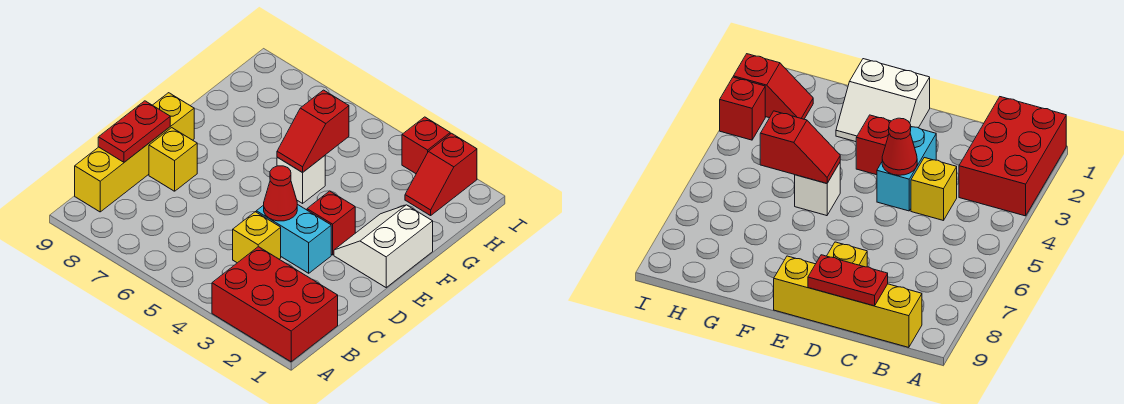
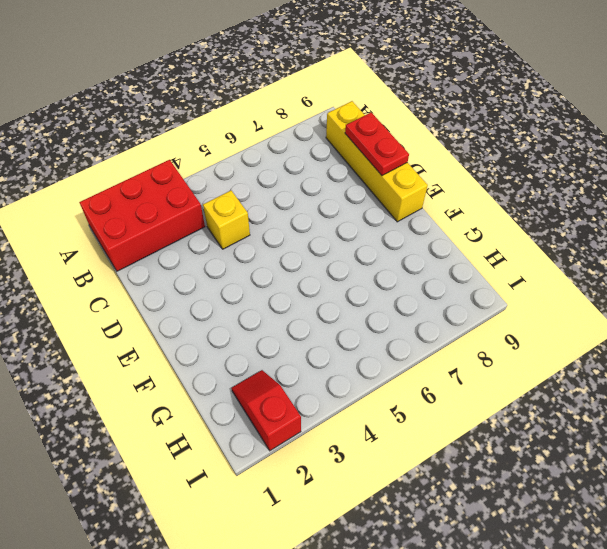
none -> cyan 1x2 brick [256,204,331,273]
none -> yellow 1x1 brick [149,128,197,191]
none -> white 2x2 slope [334,205,433,287]

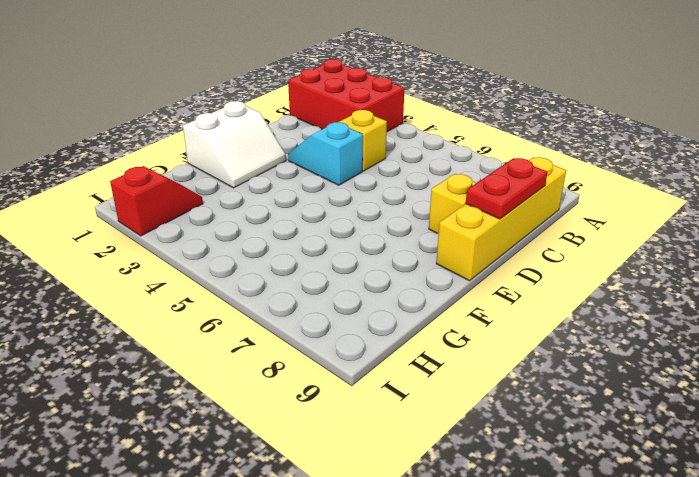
cyan 1x2 slope [288,122,363,185] -> cyan 1x2 brick [256,204,331,273]
none -> red 1x1 brick [307,191,355,255]
none -> white 1x1 brick [277,156,325,203]
none -> red 1x1 brick [402,117,450,174]

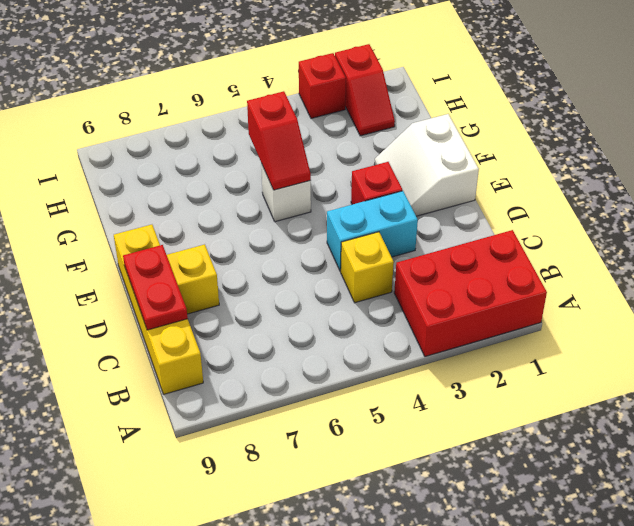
none -> red 1x1 cone [264,166,297,221]

